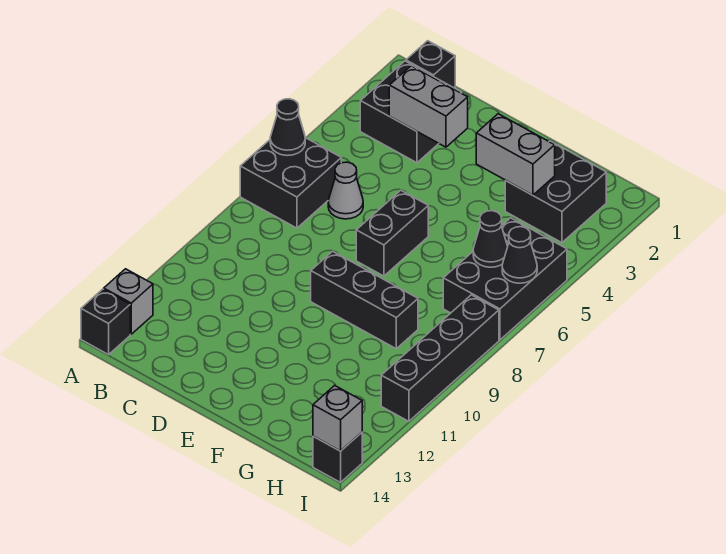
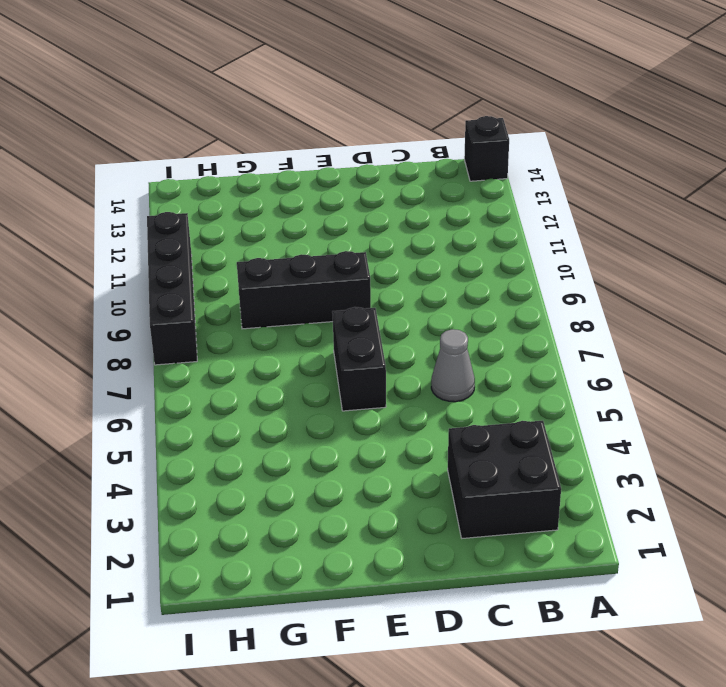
none -> black 2x2 brick [240,138,341,228]
none -> grey 1x1 brick [104,269,153,334]
none -> black 1x1 brick [406,41,455,88]

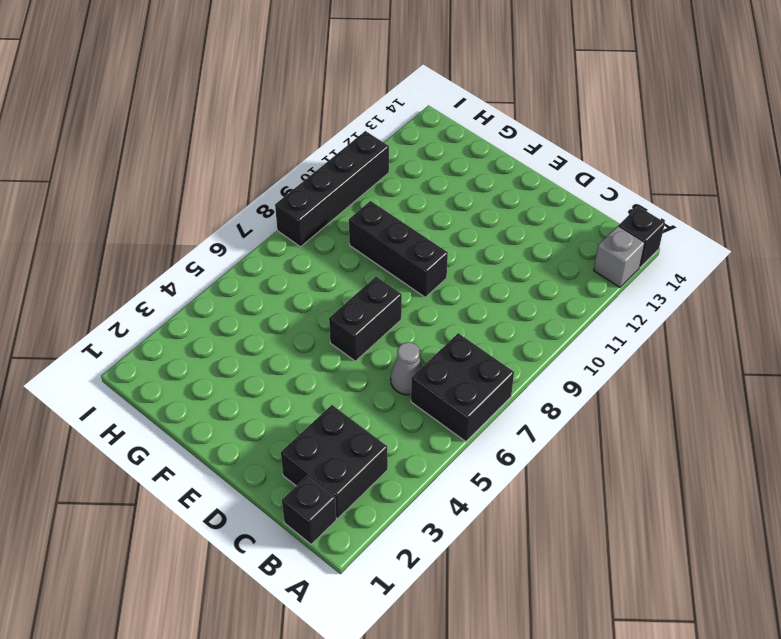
none -> black 2x2 brick [505,141,606,243]
none -> black 2x3 brick [443,218,567,340]
none -> black 1x1 brick [313,432,362,482]

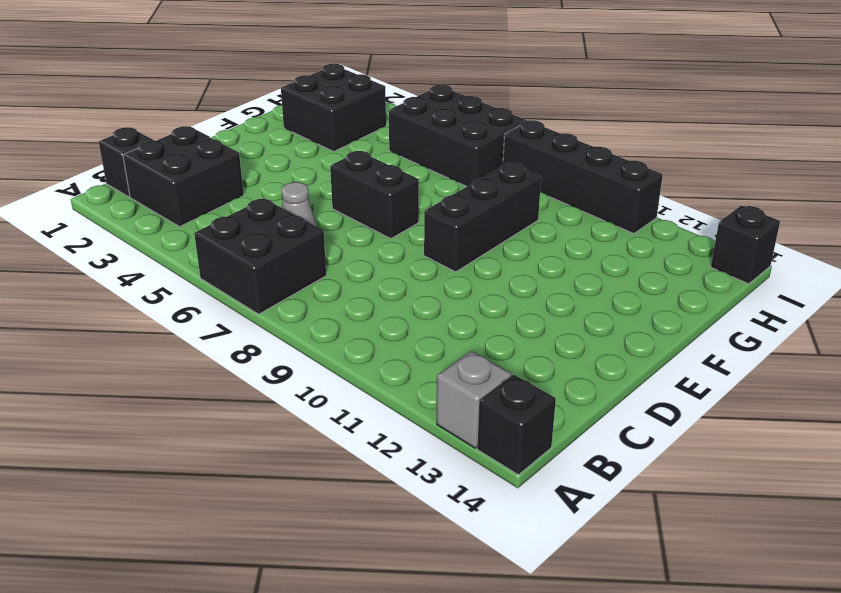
none -> black 1x1 cone [270,99,305,156]
none -> grey 1x2 brick [389,66,468,147]
none -> grey 1x2 brick [476,114,555,195]

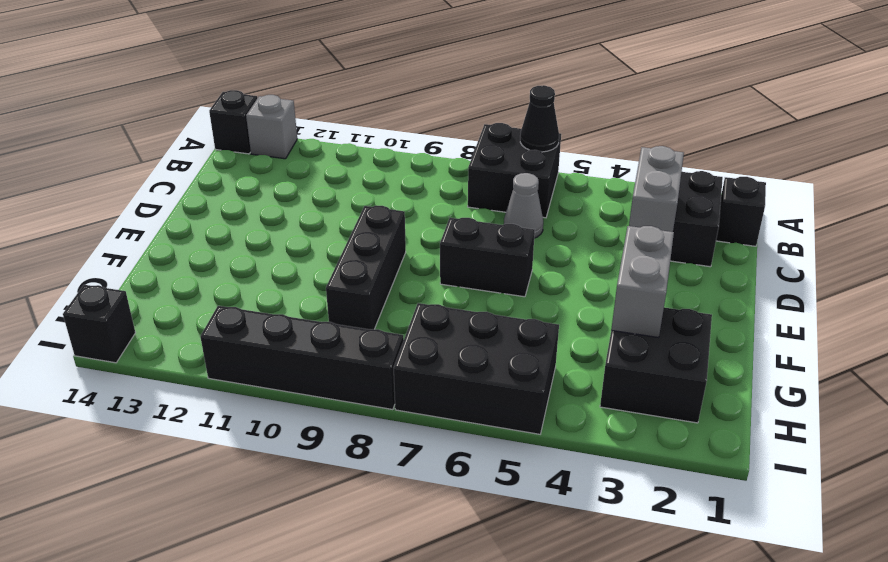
none -> black 1x1 cone [473,211,508,267]
none -> black 1x1 cone [502,227,537,283]
none -> grey 1x1 brick [313,385,362,451]

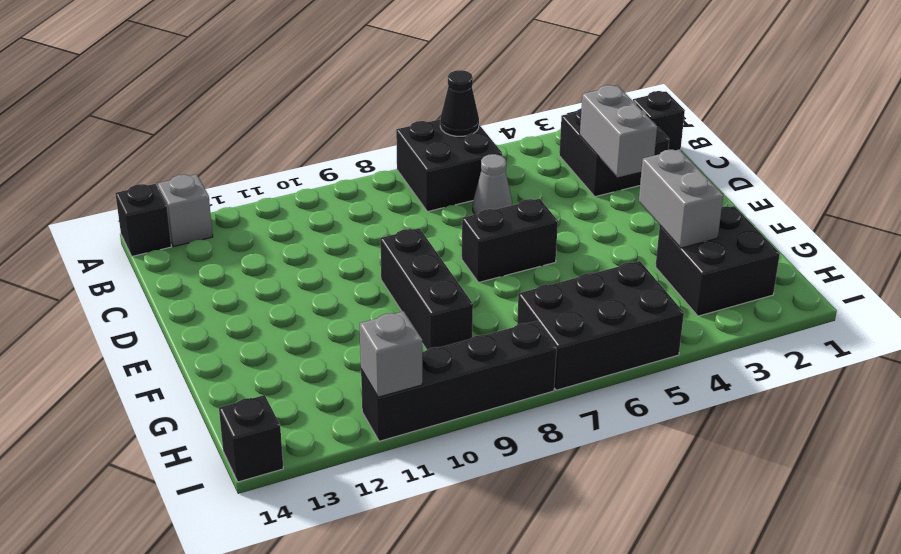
grey 1x1 brick [360,311,422,397] -> grey 1x1 brick moved to [313,385,362,451]
none -> black 1x1 cone [473,211,508,267]
none -> black 1x1 cone [502,227,537,283]

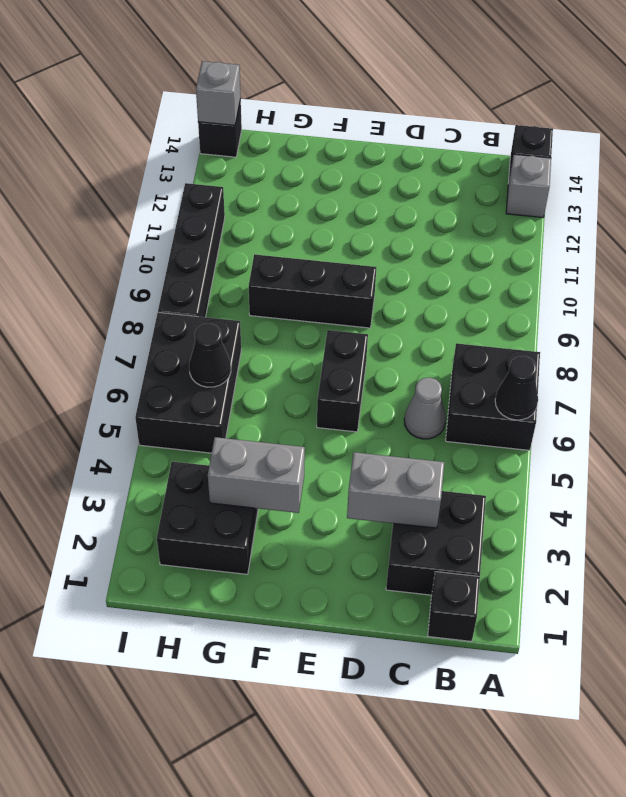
none -> black 1x1 cone [502,227,537,283]

